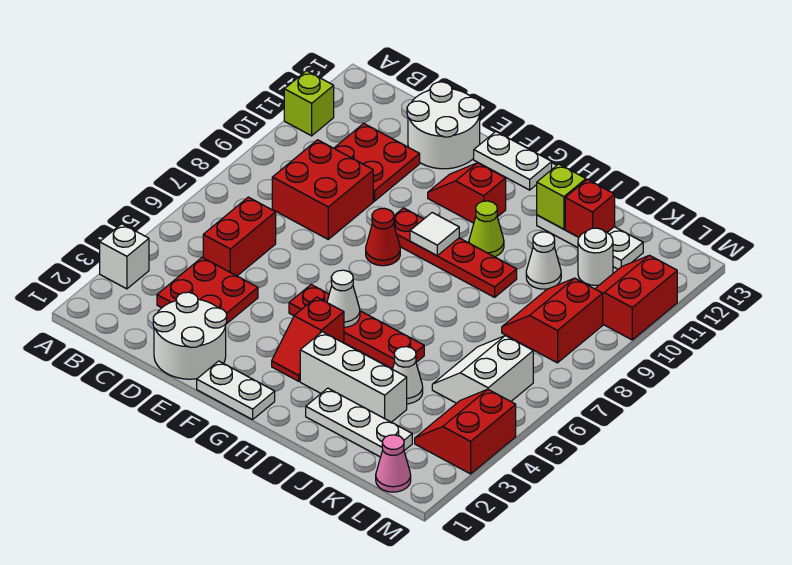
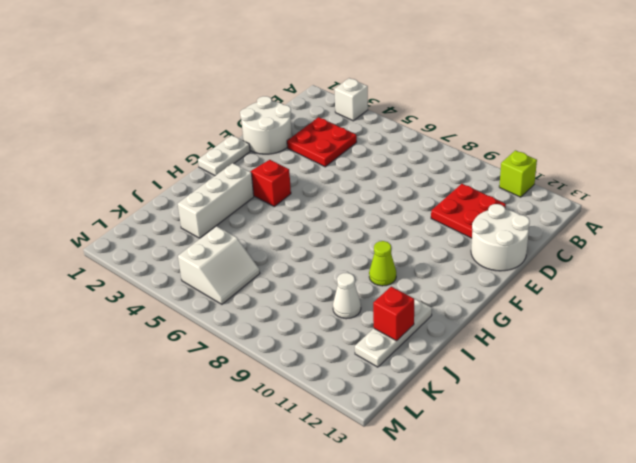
white 2x2 slope [178,226,260,304] -> white 2x2 slope turned to [432,336,533,403]
none -> red 1x2 brick [203,197,276,276]
none -> red 2x2 brick [272,140,373,239]
none -> red 1x4 plate [289,285,424,369]
none -> red 1x1 cone [366,208,400,266]

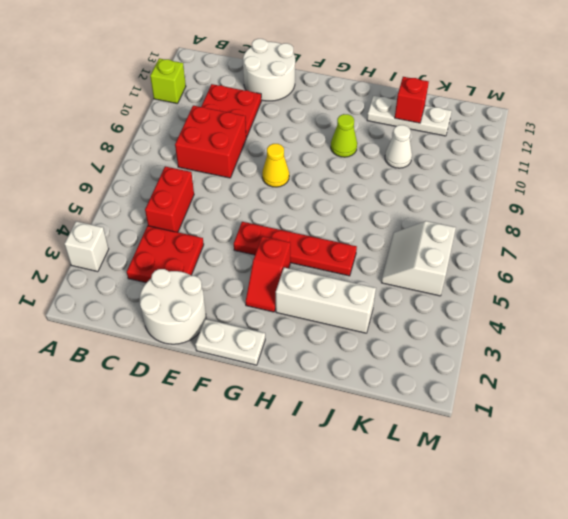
yellow 1x1 cone [262,144,289,187] -> red 1x1 cone [366,208,400,266]
none -> red 1x4 plate [394,208,517,297]
none -> red 1x2 slope [428,163,506,223]
none -> white 1x2 plate [474,132,552,190]
none -> white 1x3 plate [306,388,412,457]

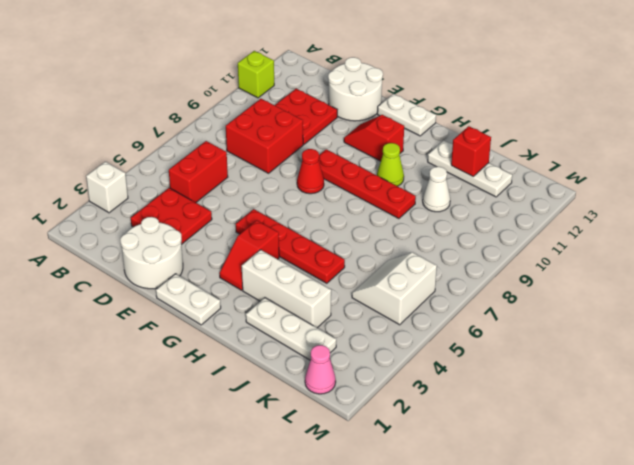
none -> white 1x1 cone [393,347,423,404]
none -> red 2x2 slope [502,278,603,363]
none -> white 1x1 round brick [578,228,613,285]
none -> red 2x2 slope [415,389,516,474]

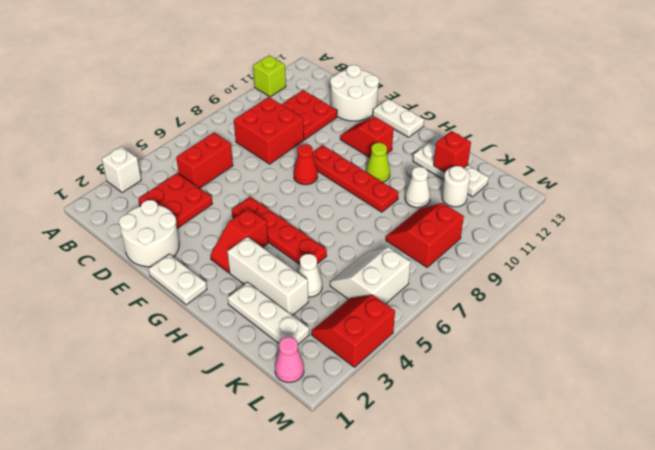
none -> red 2x2 slope [595,255,677,340]
none -> white 1x1 cone [327,270,360,327]
none -> white 1x1 tile [410,213,459,256]
none -> lime 1x1 brick [537,164,586,229]

